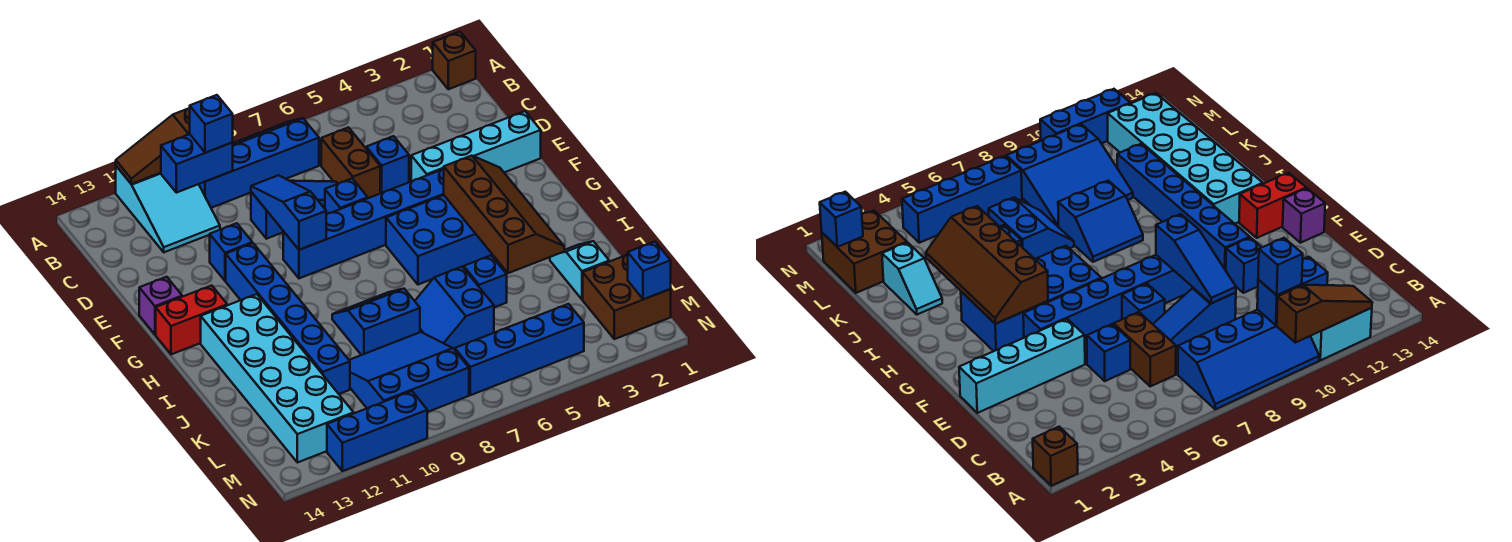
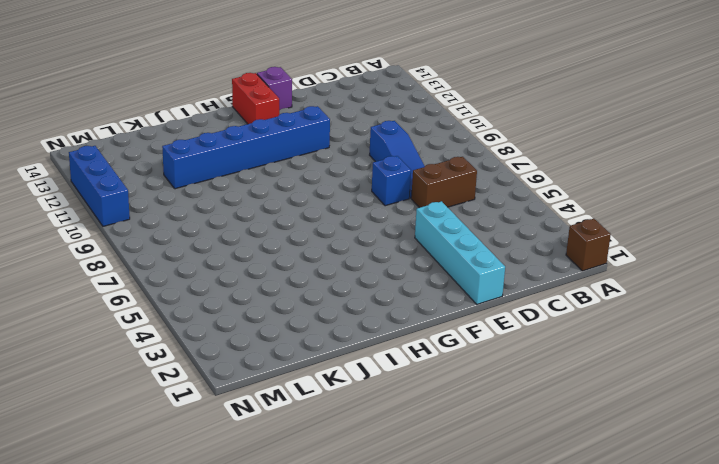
none -> blue 2x4 slope [199,118,319,208]
none -> cyan 2x3 slope [116,166,220,252]
none -> blue 1x1 brick [366,136,409,193]

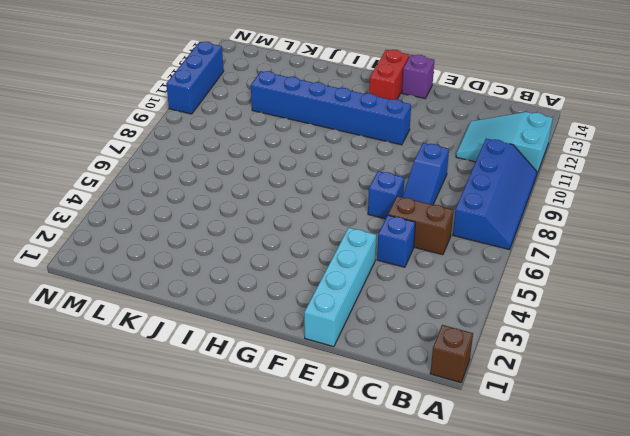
none -> blue 1x1 brick [210,223,252,281]
none -> blue 1x6 brick [283,169,444,278]
none -> blue 2x4 brick [386,195,493,285]

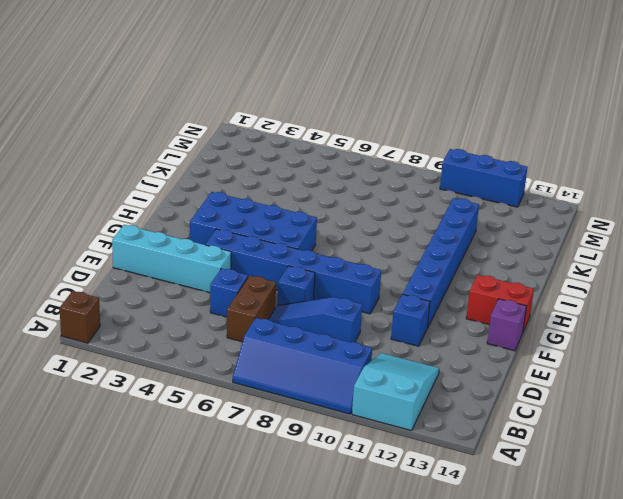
none -> cyan 2x6 brick [201,294,354,463]
none -> blue 2x2 slope [332,289,420,355]
none -> cyan 1x2 slope [550,241,609,299]

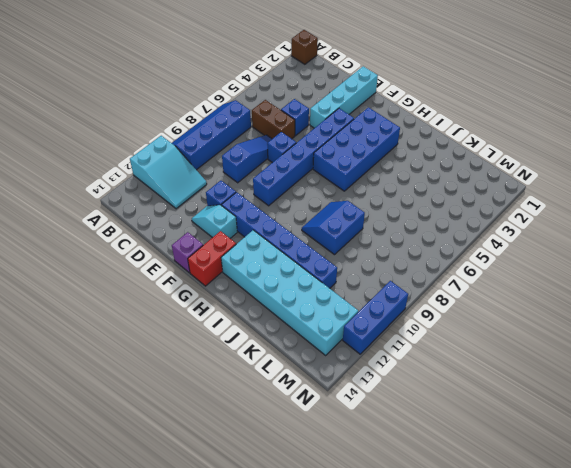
cyan 1x2 slope [192,205,237,238] -> cyan 1x2 slope moved to [550,241,609,299]
none -> blue 1x1 brick [464,256,507,307]
none -> blue 2x2 slope [415,267,494,349]
none -> blue 3x3 slope [349,332,469,412]

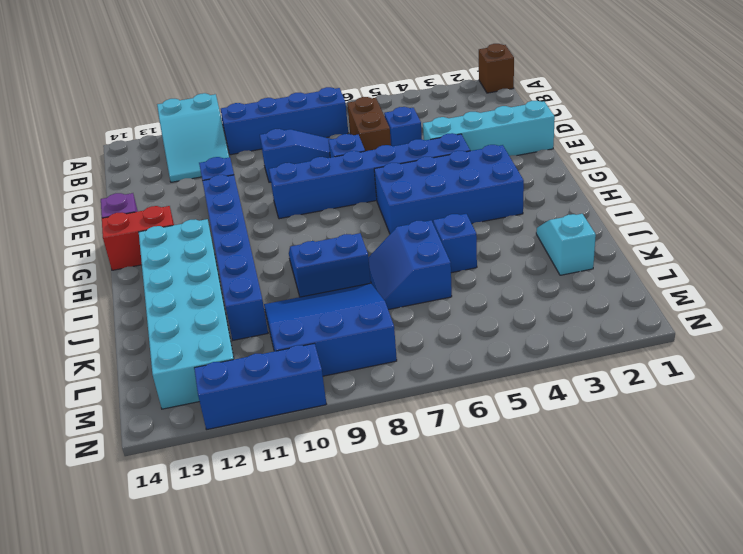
none -> brown 2x2 brick [583,254,671,339]
none -> blue 1x4 brick [455,304,584,395]
none -> brown 1x3 slope [116,108,190,184]

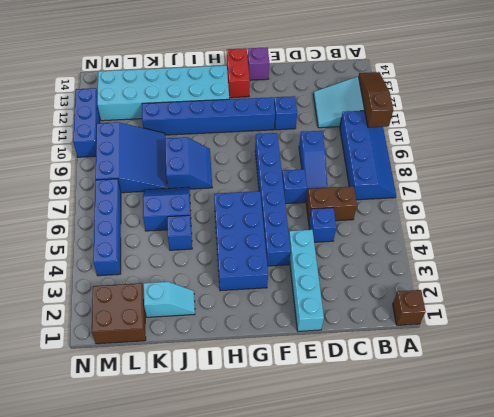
none -> blue 1x2 brick [161,134,233,193]
none -> blue 1x3 slope [251,175,326,250]
none -> brown 2x4 slope [444,156,564,273]

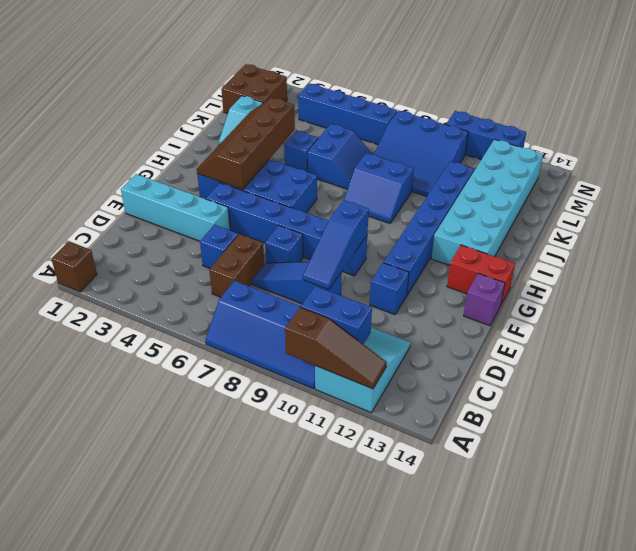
none -> blue 1x1 brick [628,242,671,299]
none -> blue 1x1 brick [190,95,233,153]

